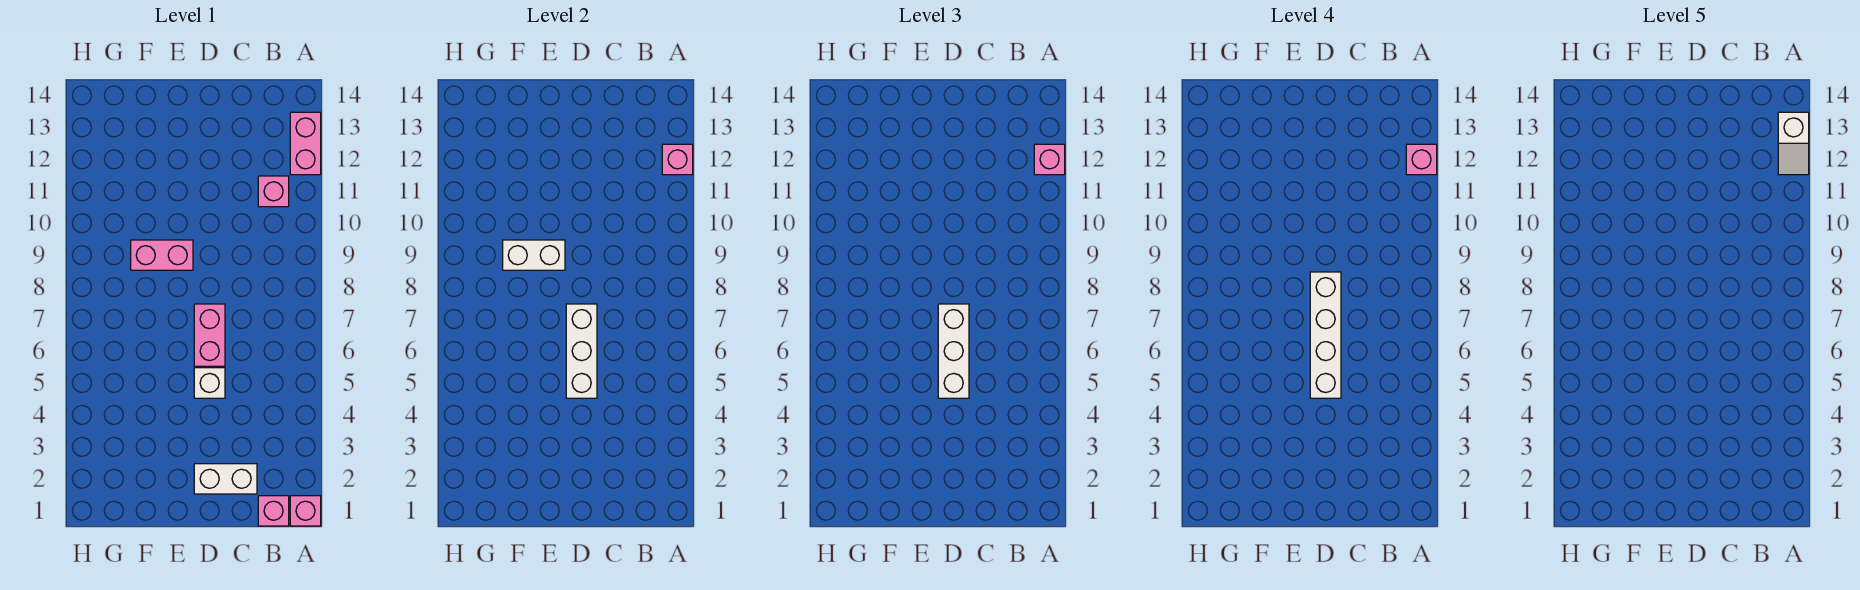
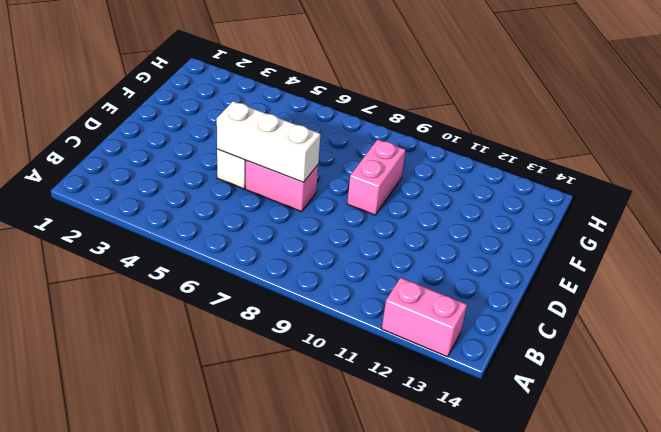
none -> pink 1x1 brick [290,496,321,526]
none -> pink 1x1 brick [258,496,289,526]
none -> pink 1x1 brick [258,176,289,207]

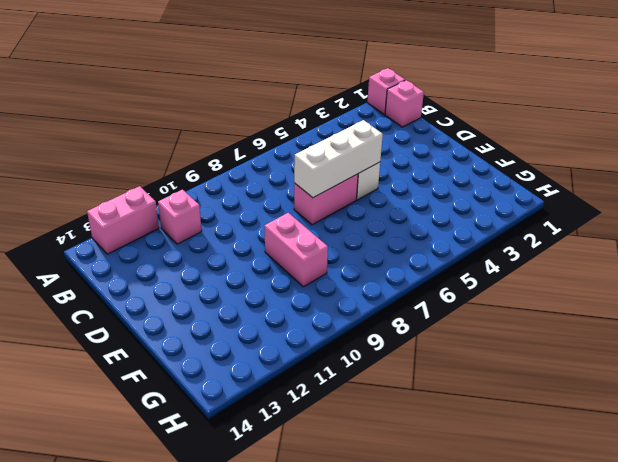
none -> white 1x2 brick [194,464,257,494]
none -> pink 1x1 brick [662,144,693,175]
none -> white 1x2 brick [503,240,565,270]

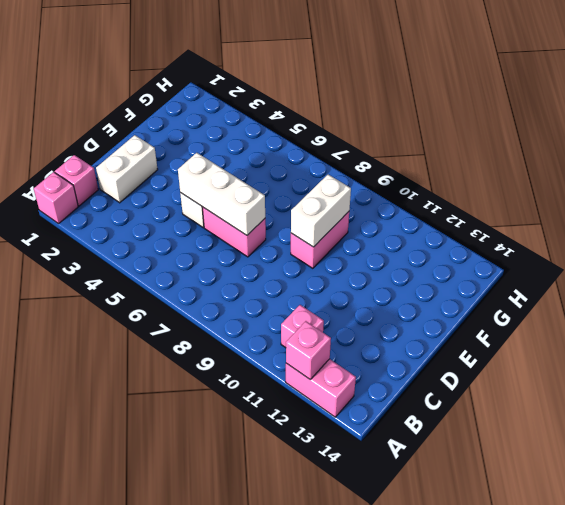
none -> pink 1x1 brick [1034,144,1065,175]
none -> white 1x3 brick [938,304,969,398]
none -> pink 1x1 brick [1406,144,1437,175]

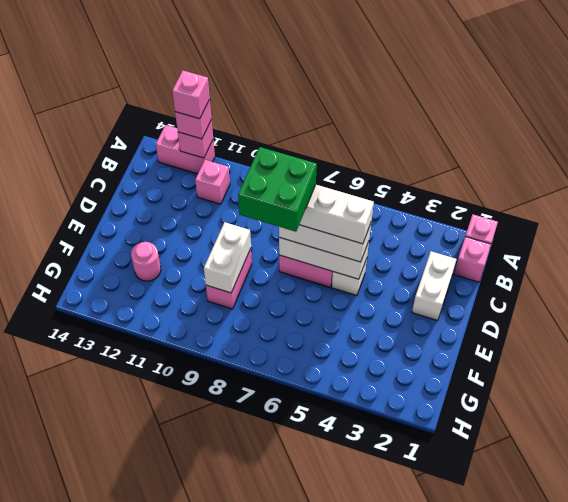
green 2x2 brick [238,147,317,232] -> none
pink 1x1 round brick [131,242,161,281] -> none
none -> white 1x2 slope [1778,112,1809,175]

